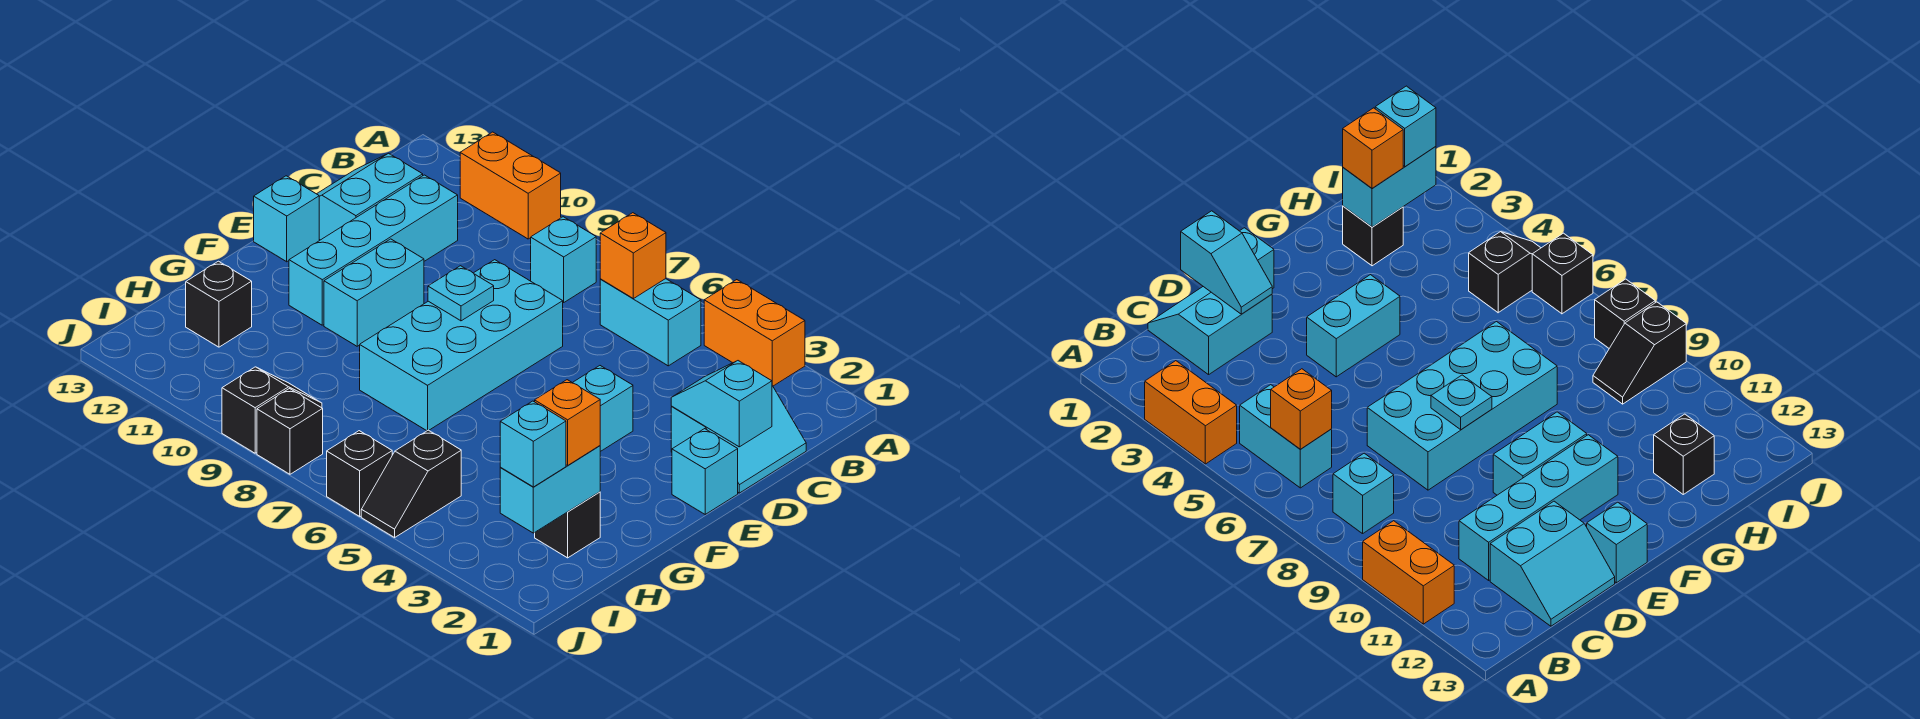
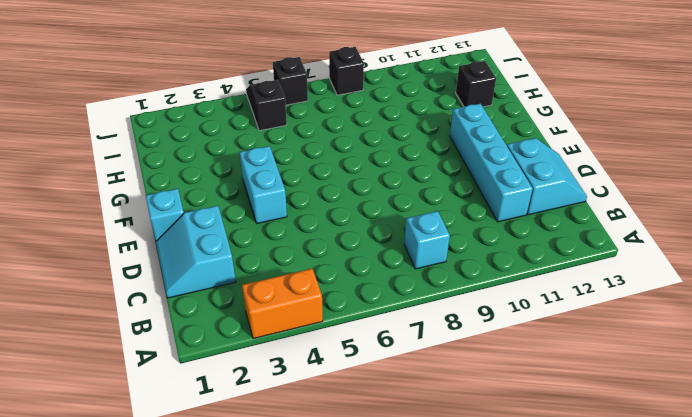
none -> orange 1x2 brick [460,132,561,239]
none -> cyan 1x2 brick [600,279,701,366]
none -> cyan 2x4 brick [360,260,563,431]

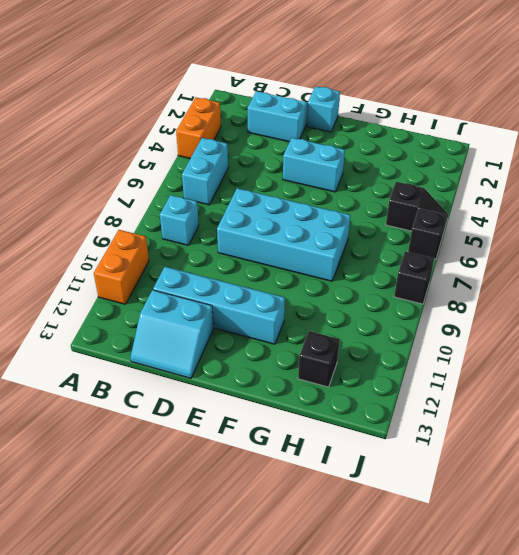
none -> cyan 1x2 brick [324,239,424,346]
none -> cyan 1x1 brick [254,176,319,262]
none -> black 1x1 brick [535,492,600,558]

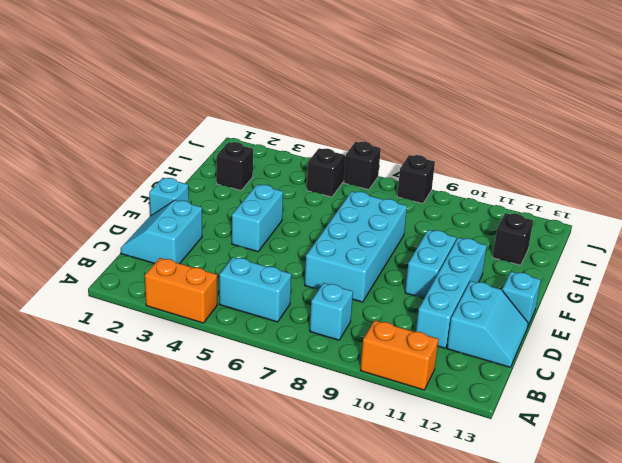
none -> black 1x2 slope [222,367,322,453]
none -> orange 1x1 brick [600,213,666,299]
none -> cyan 1x2 slope [671,361,772,447]

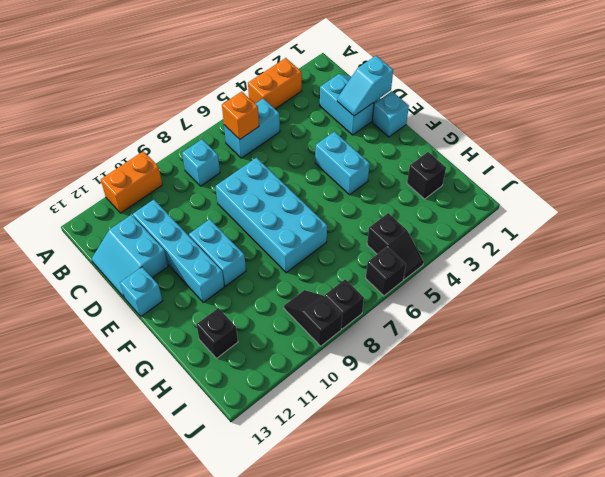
none -> cyan 1x1 plate [428,266,494,321]
none -> cyan 1x2 brick [500,446,600,533]
none -> orange 1x1 brick [535,380,600,465]

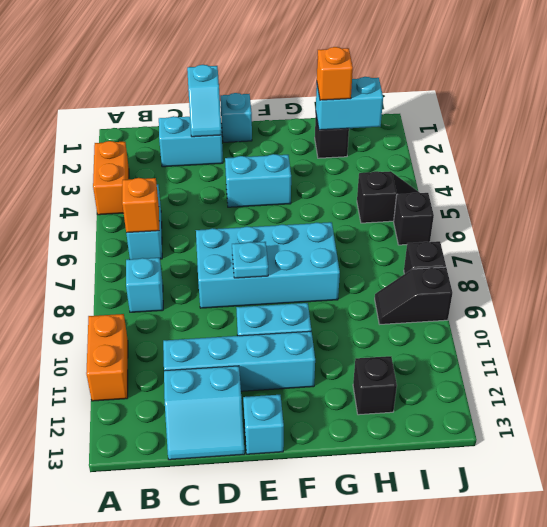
none -> cyan 1x1 brick [500,401,566,487]

